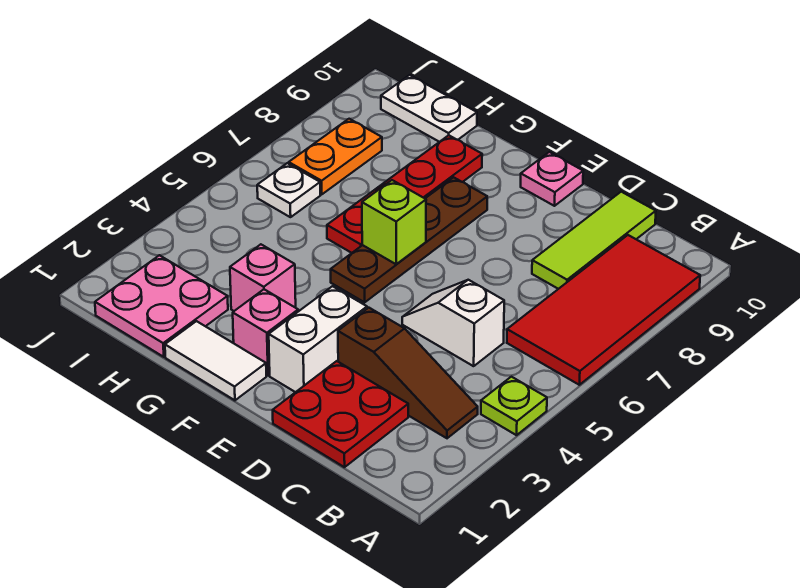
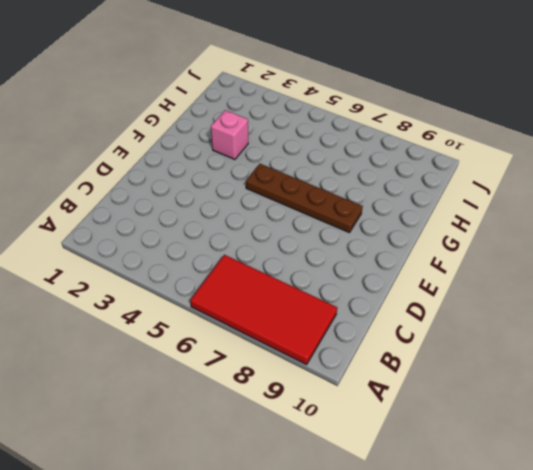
none -> lime 1x1 plate [481,377,547,435]
none -> brown 1x3 slope [338,308,478,438]
none -> red 2x2 plate [273,361,408,467]

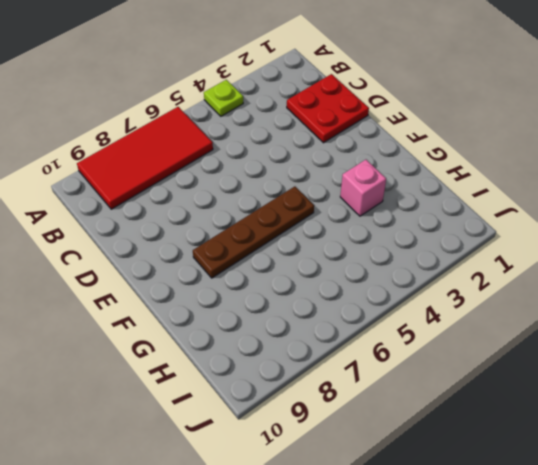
none -> brown 1x3 slope [338,308,478,438]
none -> white 1x2 slope [402,280,504,366]
none -> lime 1x3 tile [532,192,656,289]

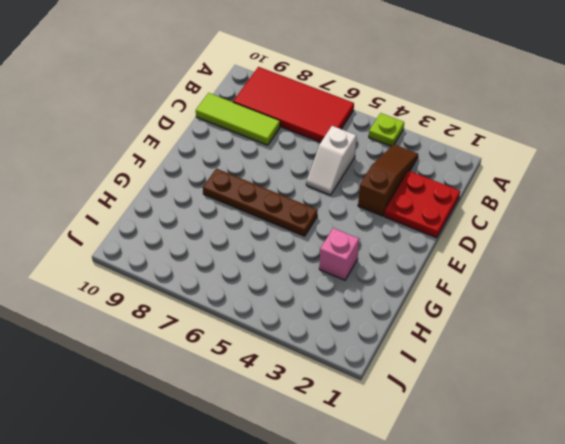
none -> white 1x2 brick [269,286,367,392]
none -> pink 1x1 plate [521,152,583,206]
none -> white 1x2 tile [165,321,266,400]

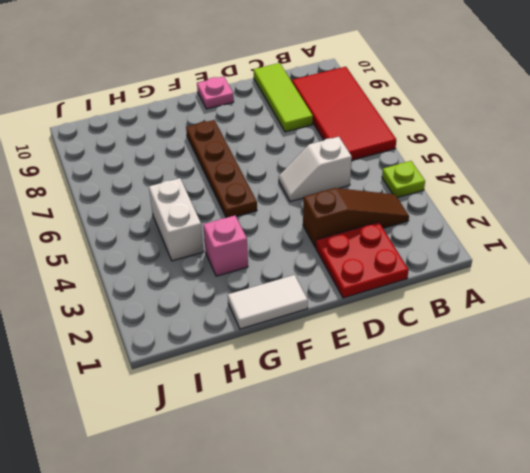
white 1x2 brick [149,178,203,261] -> white 1x2 brick moved to [269,286,367,392]
none -> pink 1x1 brick [233,289,298,375]
none -> red 1x4 plate [327,135,482,253]
none -> pink 2x2 plate [95,255,228,357]

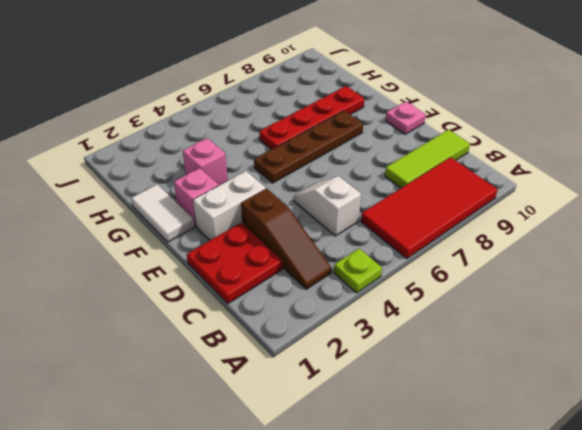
none -> pink 2x2 plate [95,255,228,357]
none -> white 1x2 plate [381,75,477,142]
none -> white 1x1 plate [257,163,320,217]

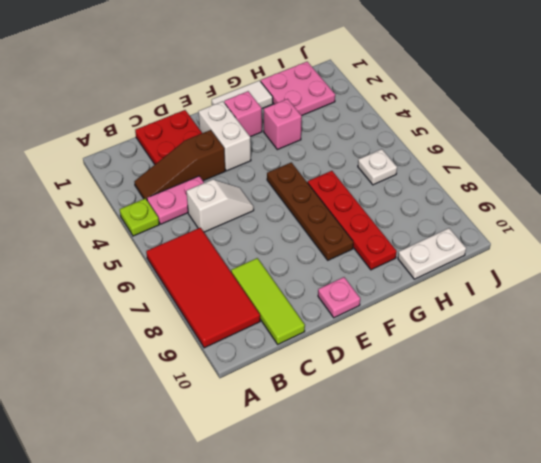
pink 1x2 plate [147,176,204,224] -> none
none -> orange 1x2 plate [288,119,382,194]
none -> lime 1x1 brick [362,180,426,264]

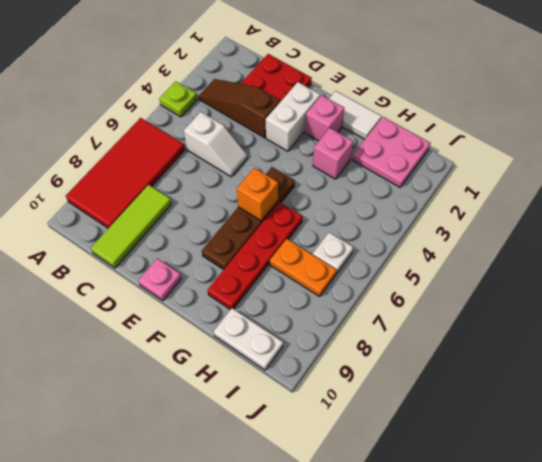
orange 1x1 brick [237,168,278,221] -> lime 1x1 brick [362,180,426,264]
orange 1x2 plate [270,239,337,297] -> orange 1x2 plate turned to [288,119,382,194]

